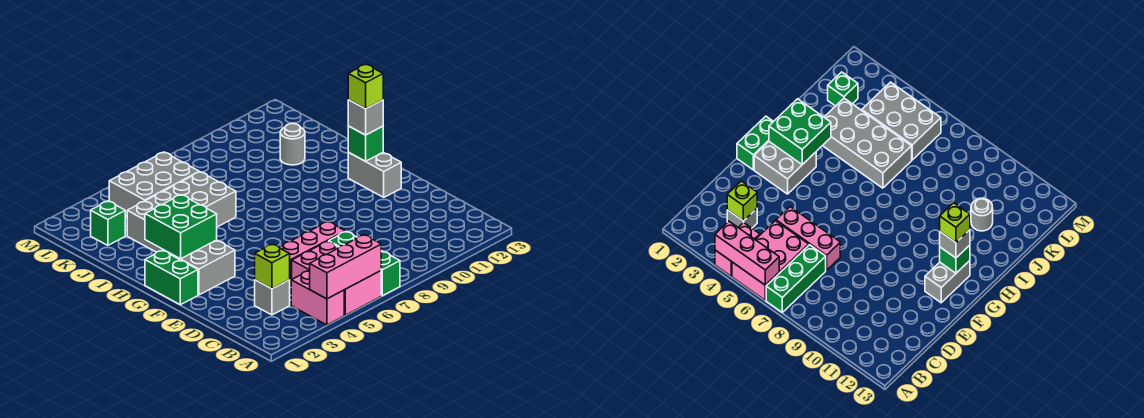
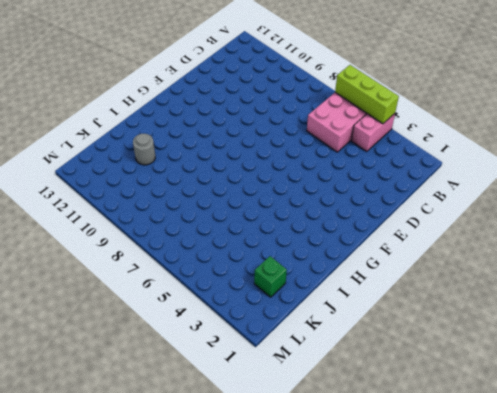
lime 1x3 brick [335,65,399,124] -> pink 1x3 brick [310,235,381,299]
none -> green 1x3 brick [329,231,400,296]
none -> grey 1x1 brick [255,280,290,315]
none -> pink 1x3 brick [279,222,346,285]

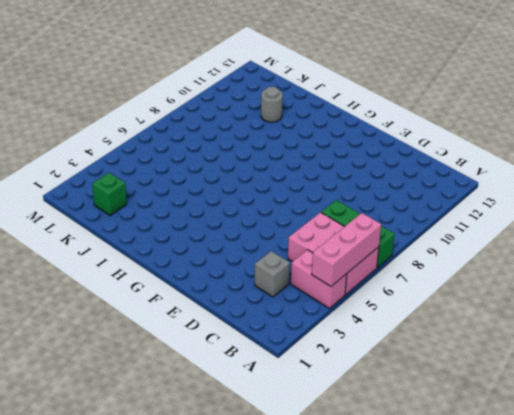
none -> pink 1x3 brick [279,222,346,285]
none -> green 1x2 brick [145,250,198,305]
none -> grey 2x2 brick [163,240,235,295]

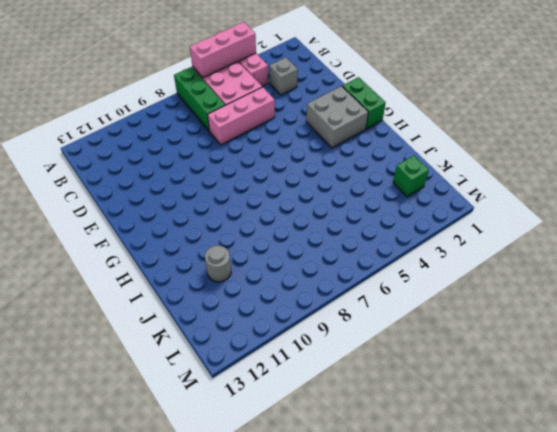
none -> grey 1x2 brick [348,152,401,197]
none -> grey 2x4 brick [127,172,236,252]
none -> grey 2x3 brick [109,152,199,216]

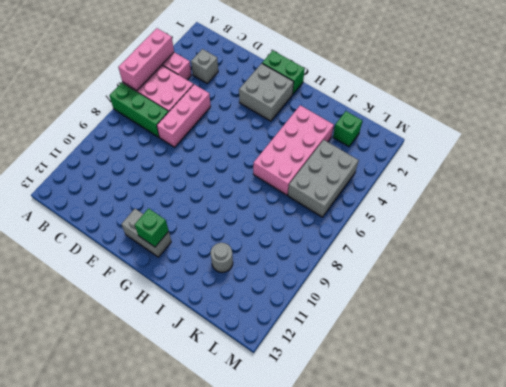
pink 2x4 brick [253,105,334,195] -> grey 2x4 brick [127,172,236,252]
none -> lime 1x1 brick [255,244,290,289]
none -> green 2x2 brick [145,195,217,259]
none -> grey 1x1 brick [348,100,383,135]

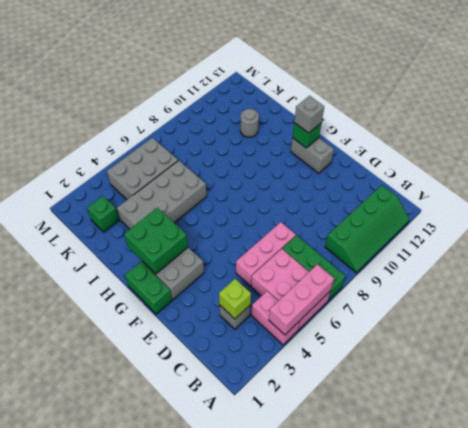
green 2x4 slope [325,185,409,273] -> none
none -> lime 1x1 brick [348,64,383,109]

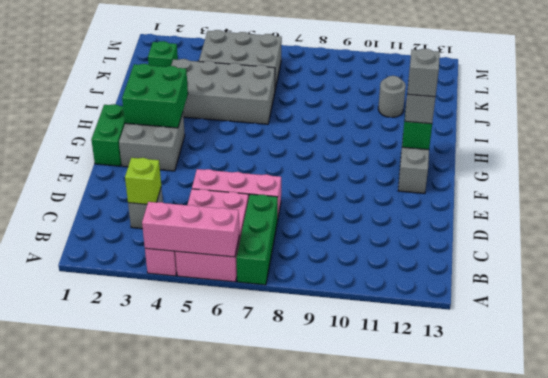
grey 1x1 brick [407,49,440,97] -> lime 1x1 brick [348,64,383,109]

